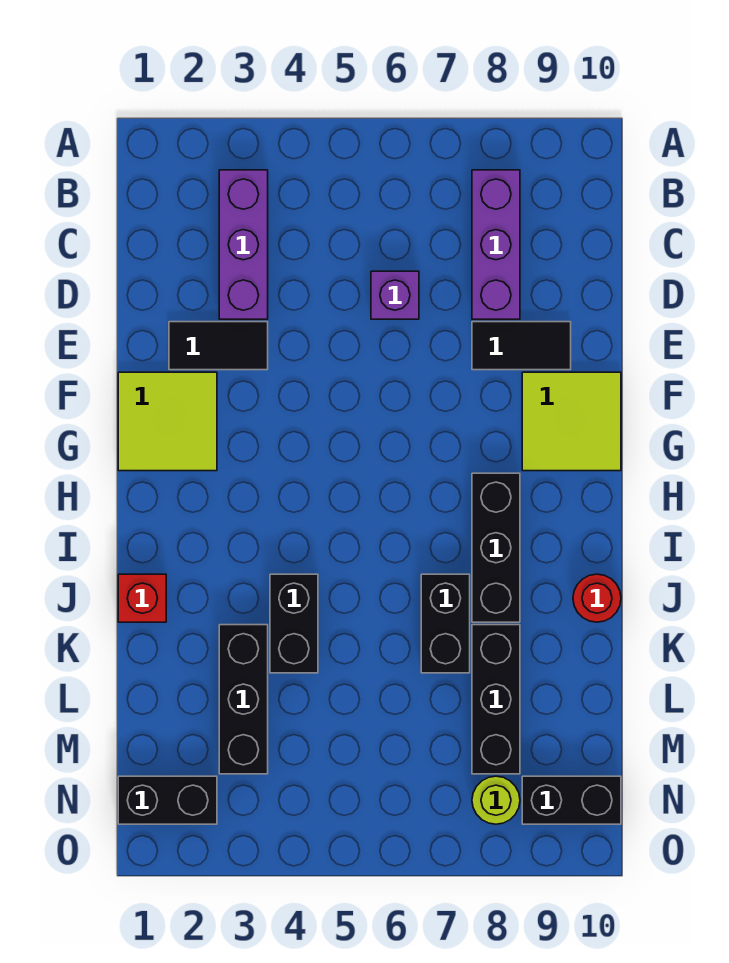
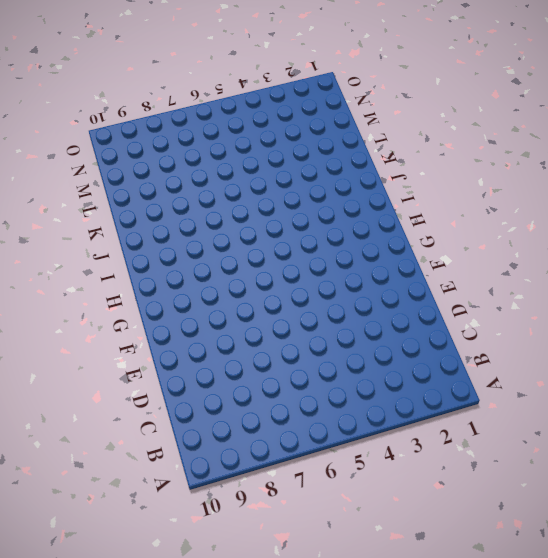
none -> purple 1x3 brick [219,170,268,319]
none -> purple 1x3 brick [472,170,520,319]
none -> purple 1x1 brick [371,271,419,319]

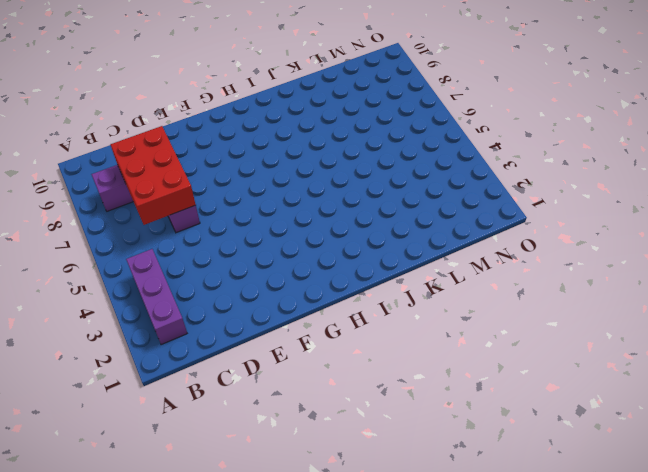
purple 1x3 brick [126,249,187,345] -> purple 1x3 brick turned to [219,170,268,319]
red 2x3 brick [110,126,196,225] -> none
none -> black 1x2 tile [169,322,268,370]
none -> black 1x2 tile [472,322,571,370]
none -> lime 2x2 tile [118,372,217,471]

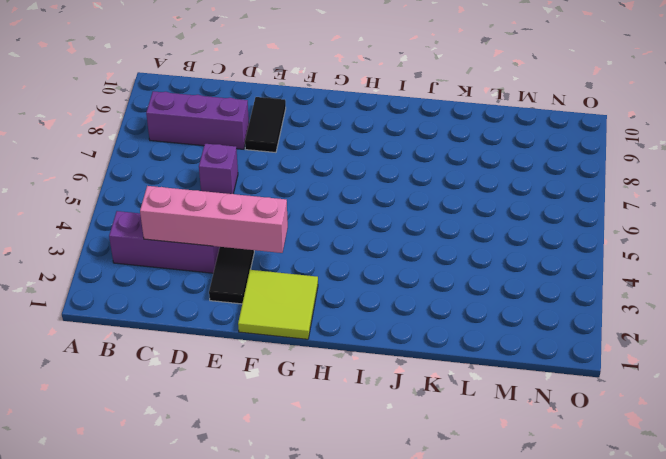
pink 1x4 brick [140,186,288,253] -> none
none -> lime 2x2 tile [522,372,621,471]
none -> black 1x3 brick [472,473,520,622]
none -> red 1x1 brick [118,574,166,622]

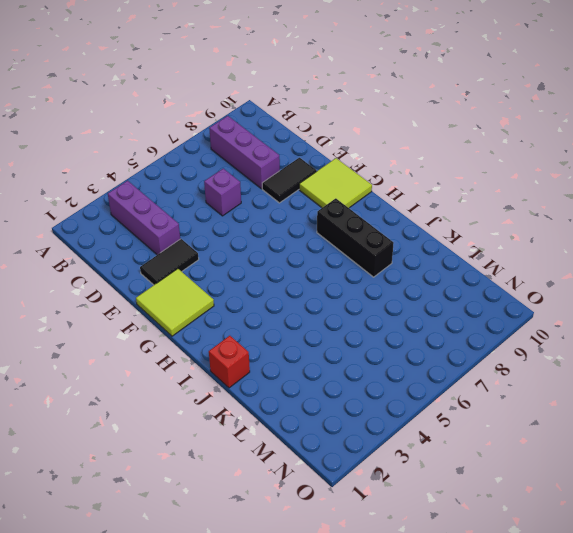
none -> black 1x2 brick [270,574,318,673]
none -> black 1x2 brick [421,574,470,673]
none -> red 1x1 round brick [573,574,621,622]

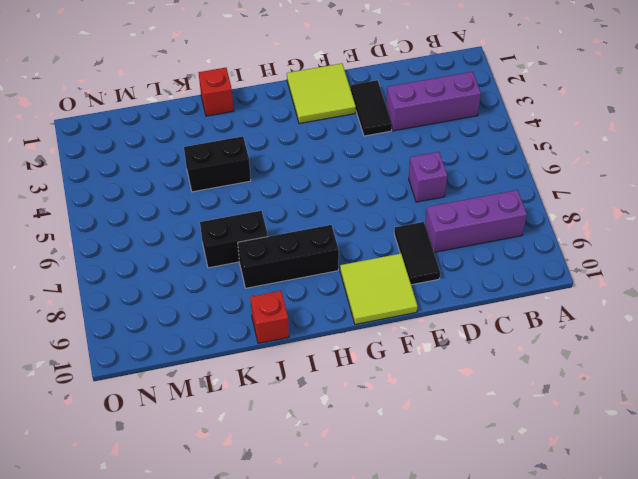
red 1x1 brick [250,291,289,343] -> red 1x1 round brick [573,574,621,622]
none -> black 1x3 brick [219,625,268,774]
none -> black 1x3 brick [472,625,520,774]
none -> black 1x2 brick [118,776,217,824]

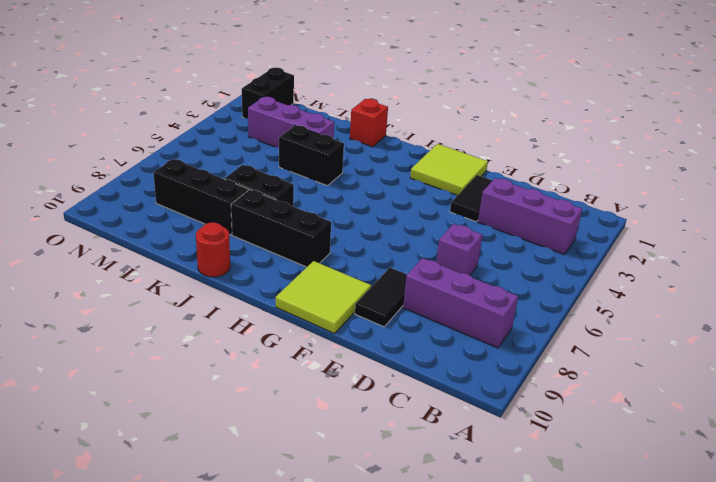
purple 1x3 brick [248,97,334,148] -> black 1x3 brick [219,625,268,774]
none -> lime 1x1 round brick [472,776,520,824]
none -> black 1x2 brick [522,776,621,824]

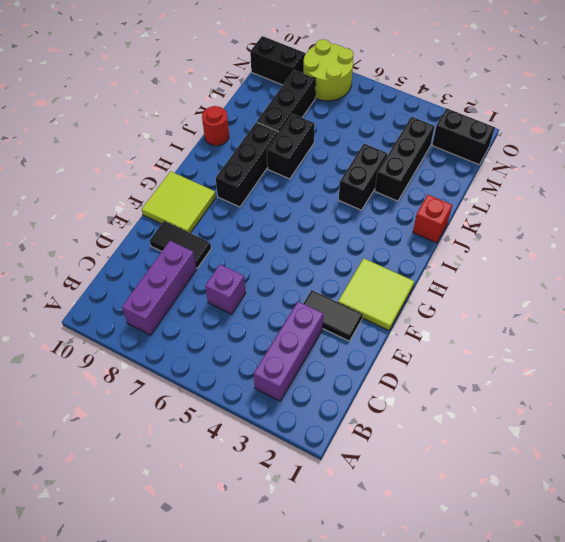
lime 2x2 round brick [303,39,353,101] -> lime 1x1 round brick [472,776,520,824]

